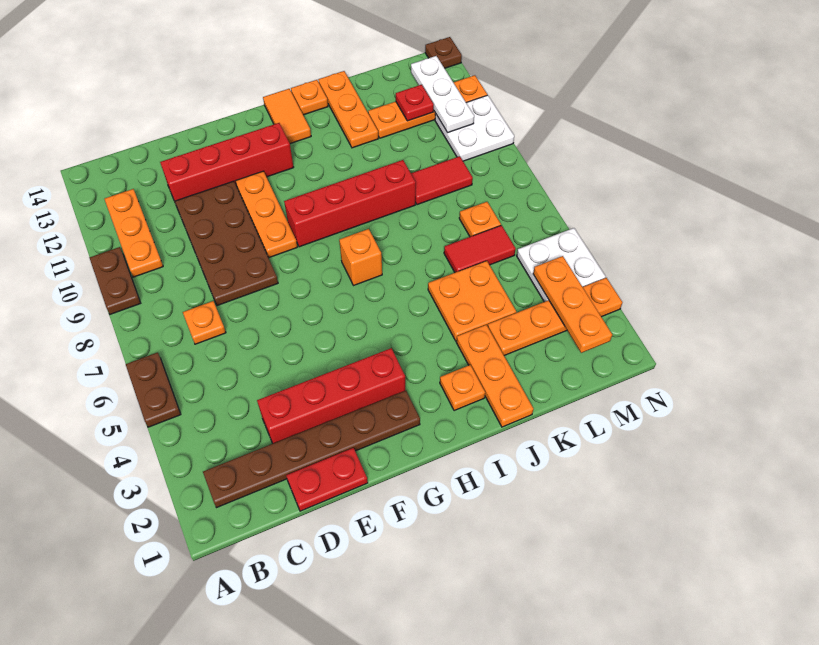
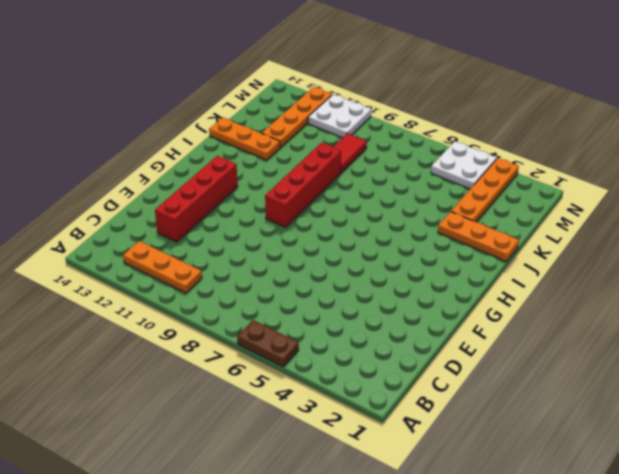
none -> brown 1x2 plate [89,247,141,314]
none -> brown 1x6 plate [203,391,420,508]
none -> orange 1x1 plate [183,301,226,344]

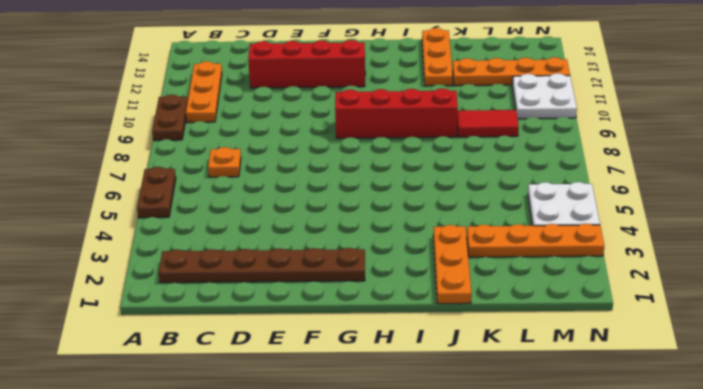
none -> red 1x2 plate [286,448,368,511]
none -> red 1x4 brick [257,348,405,443]
none -> brown 2x4 plate [175,181,278,306]

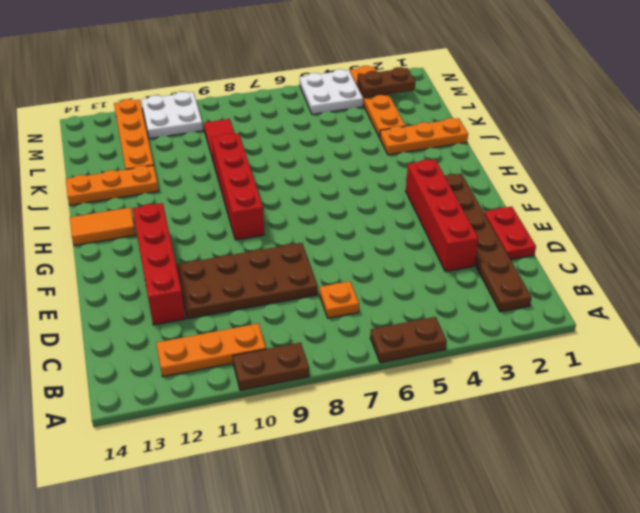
brown 1x2 plate [357,67,415,98] -> orange 1x3 plate [533,256,612,353]
none -> orange 1x3 plate [236,171,297,258]
none -> orange 1x1 brick [339,229,382,286]
none -> orange 1x1 plate [440,365,485,411]

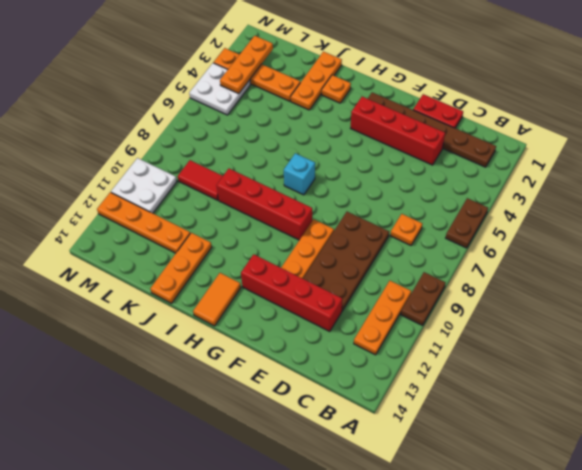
cyan 1x1 brick [284,153,315,195] -> orange 1x1 brick [339,229,382,286]
none -> orange 1x1 plate [291,80,328,115]
none -> orange 2x2 plate [428,261,516,341]
none -> red 1x2 tile [444,225,516,273]

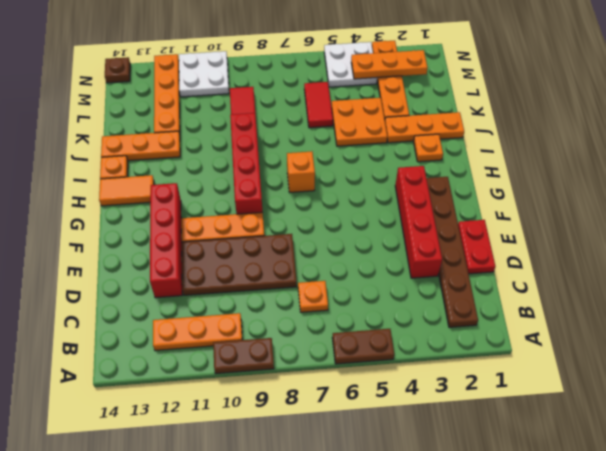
none -> orange 1x1 plate [459,202,501,237]
none -> red 1x1 plate [396,85,434,121]
none -> white 1x3 plate [411,56,474,133]

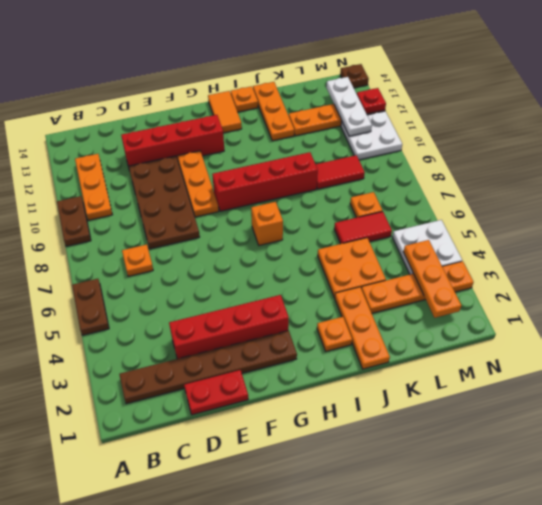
red 1x1 plate [357,88,386,114] -> red 1x1 plate moved to [396,85,434,121]

